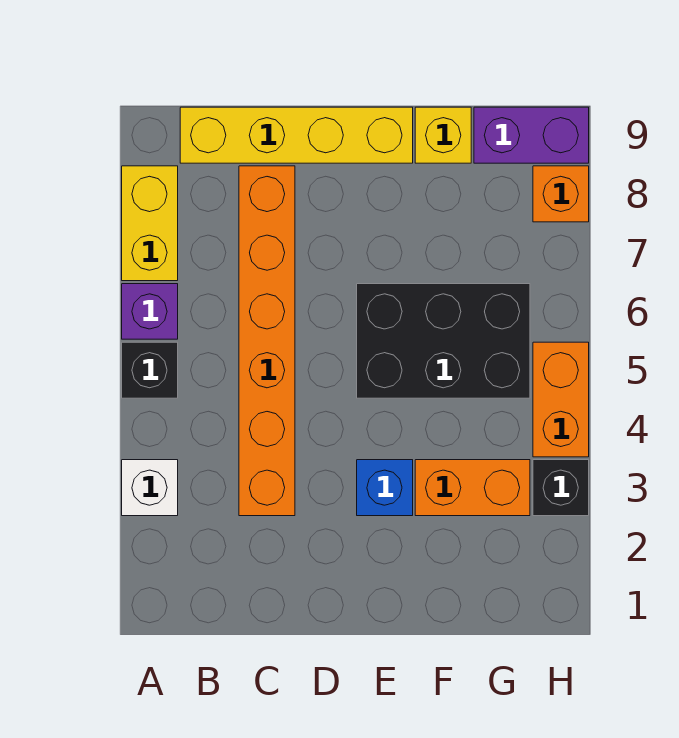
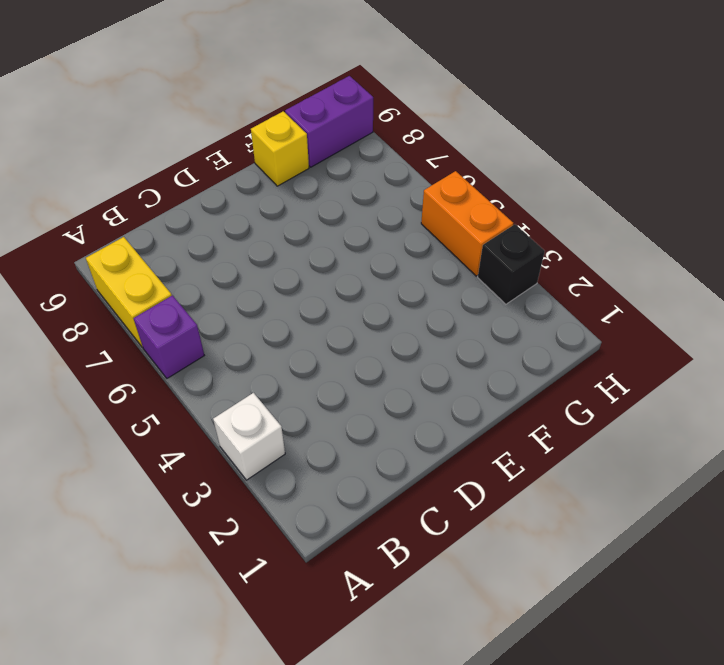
none -> black 1x1 brick [122,342,178,398]
none -> yellow 1x4 brick [180,107,413,163]
none -> orange 1x6 brick [239,166,295,516]

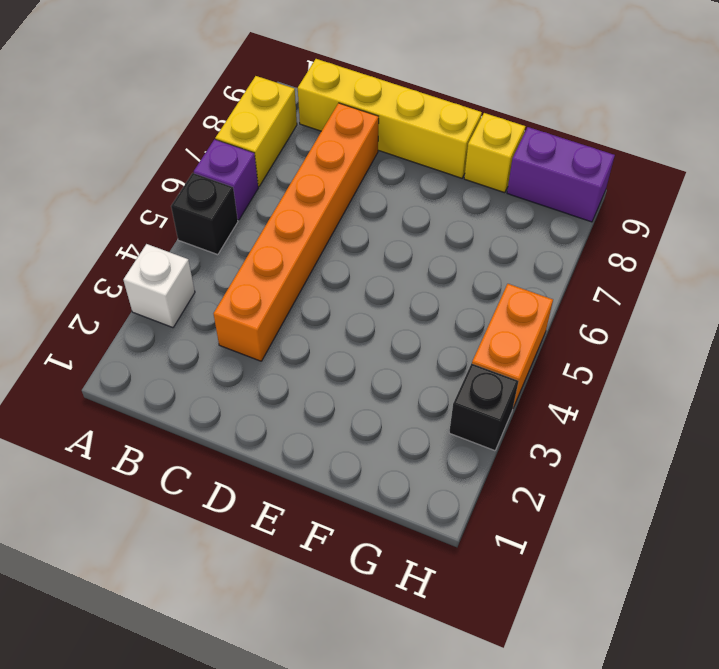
none -> blue 1x1 brick [357,460,413,516]
none -> black 2x3 brick [357,284,530,398]
none -> orange 1x2 brick [415,460,530,516]

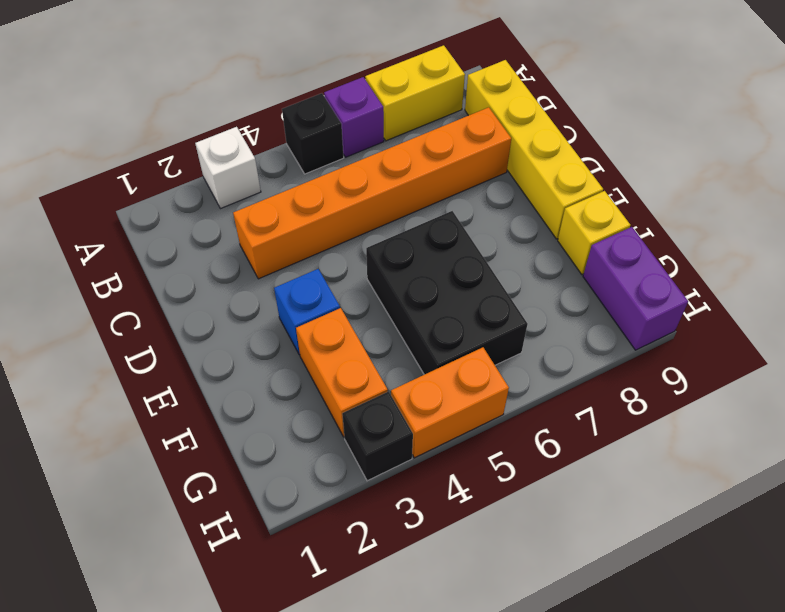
none -> orange 1x1 brick [533,166,589,222]

